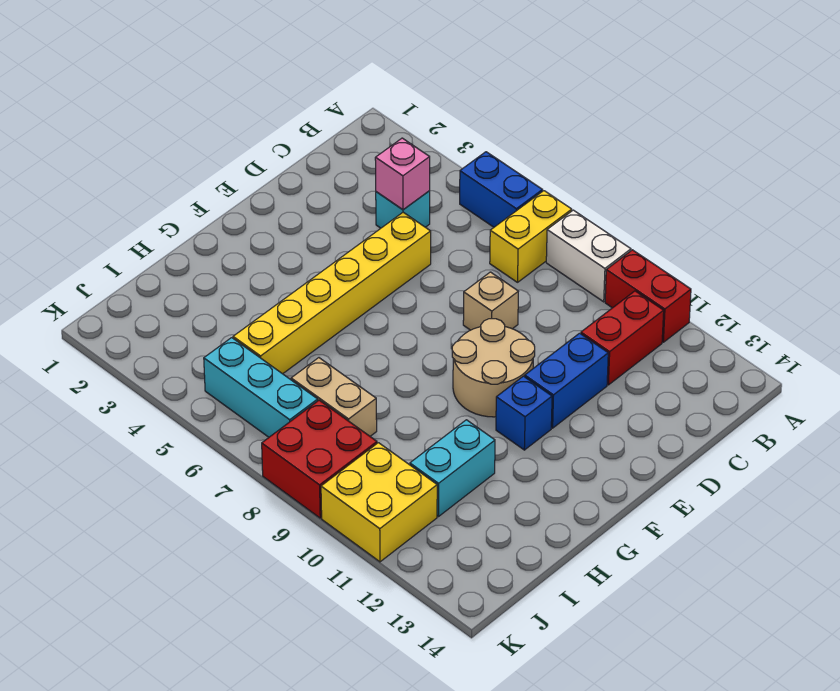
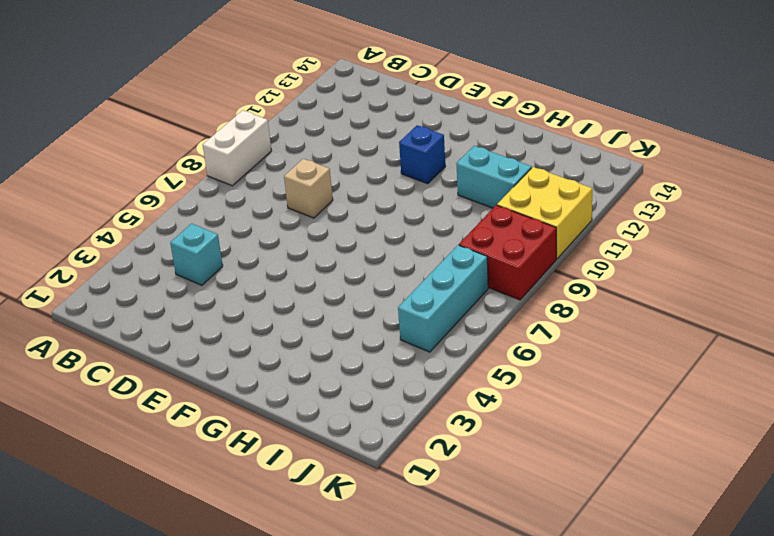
none -> blue 1x2 brick [460,152,543,227]
none -> yellow 1x2 brick [490,191,572,282]
none -> red 1x2 brick [605,250,691,342]

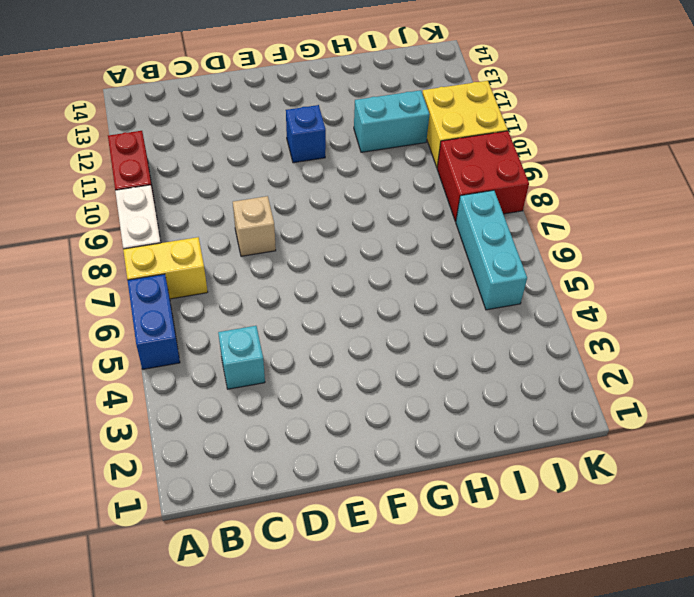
none -> red 1x2 brick [581,291,664,385]
none -> yellow 1x6 brick [233,212,431,374]
none -> blue 1x2 brick [525,333,608,428]

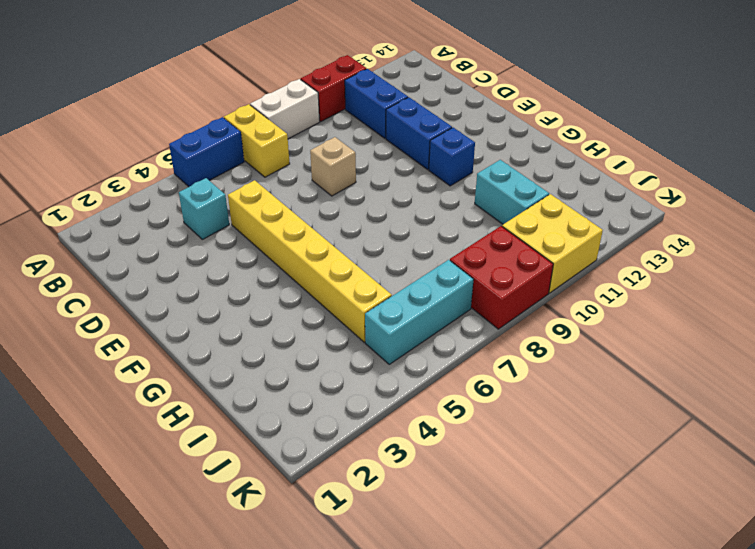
blue 1x2 brick [345,69,408,138] -> red 1x2 brick [581,291,664,385]
none -> tan 2x2 round brick [452,319,535,417]
none -> tan 1x2 brick [291,358,377,436]
none -> pink 1x1 brick [375,138,430,210]

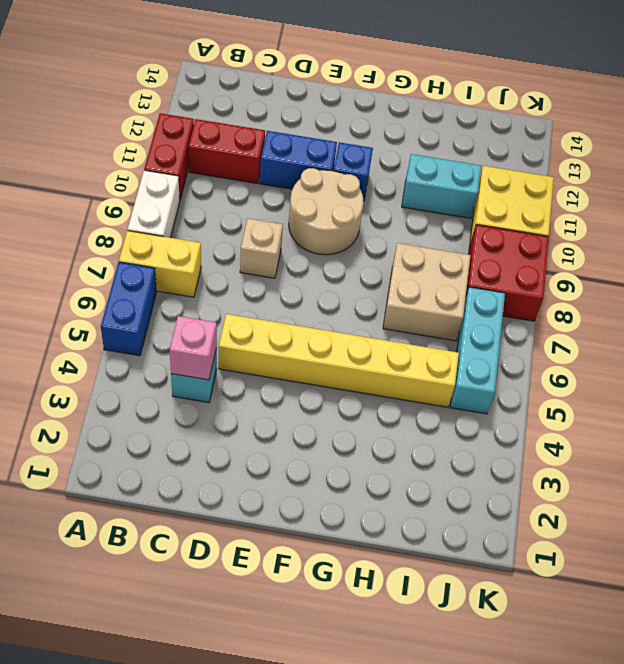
tan 2x2 brick [383,243,471,341] -> tan 1x2 brick [291,358,377,436]

